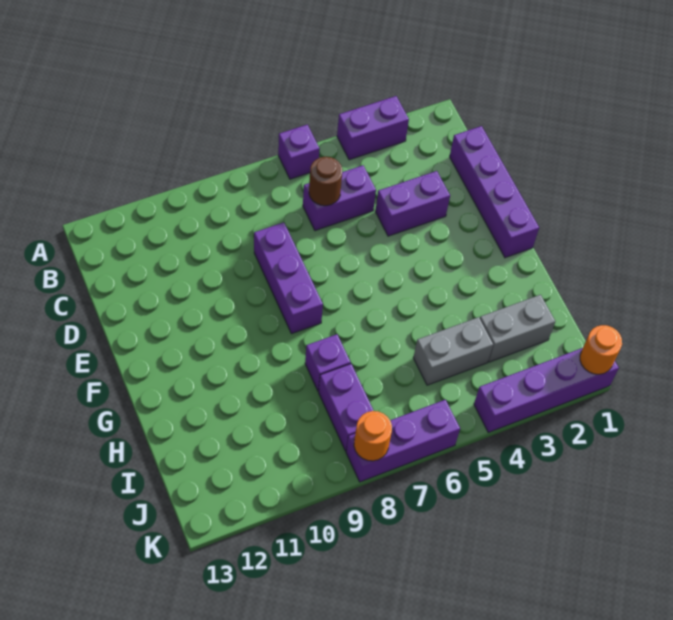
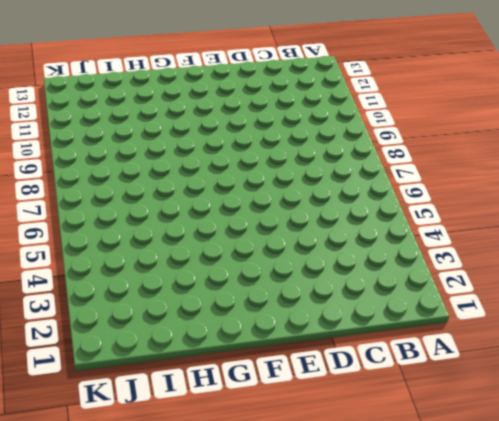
none -> purple 1x2 brick [337,96,409,160]
none -> purple 1x1 brick [278,125,320,179]
none -> purple 1x4 brick [450,126,539,258]

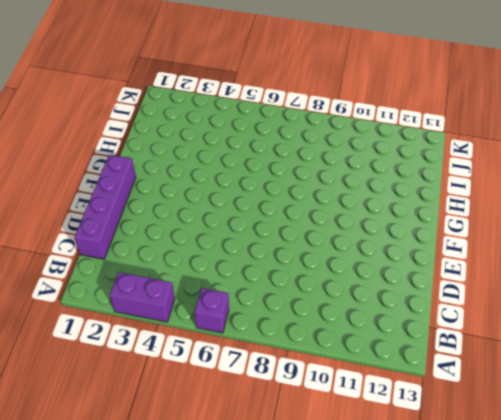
none -> purple 1x2 brick [303,165,376,231]
none -> purple 1x2 brick [375,171,450,236]
none -> purple 1x3 brick [254,222,323,334]

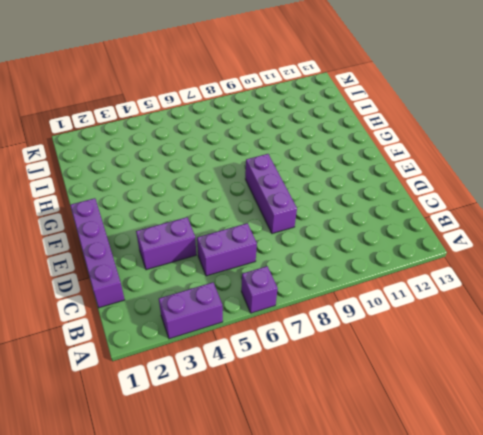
none -> purple 1x1 brick [305,334,351,391]
none -> grey 1x2 brick [480,295,555,362]
none -> grey 1x2 brick [413,317,493,385]

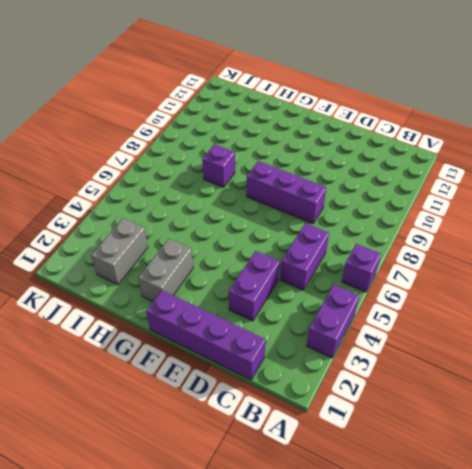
grey 1x2 brick [138,239,193,302] -> grey 1x2 brick moved to [413,317,493,385]
none -> purple 1x2 brick [319,364,374,451]
none -> purple 1x4 brick [474,348,619,432]
none -> purple 1x3 brick [346,400,460,482]

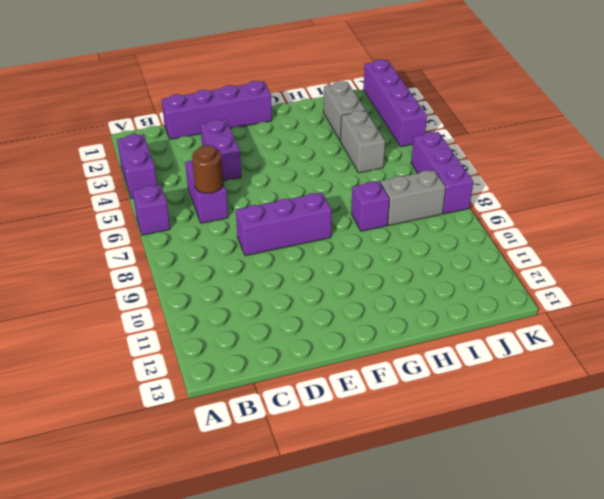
grey 1x2 brick [380,170,446,225] -> purple 1x2 brick [319,364,374,451]
none -> orange 1x1 round brick [580,325,622,374]
none -> orange 1x1 round brick [354,411,392,461]

